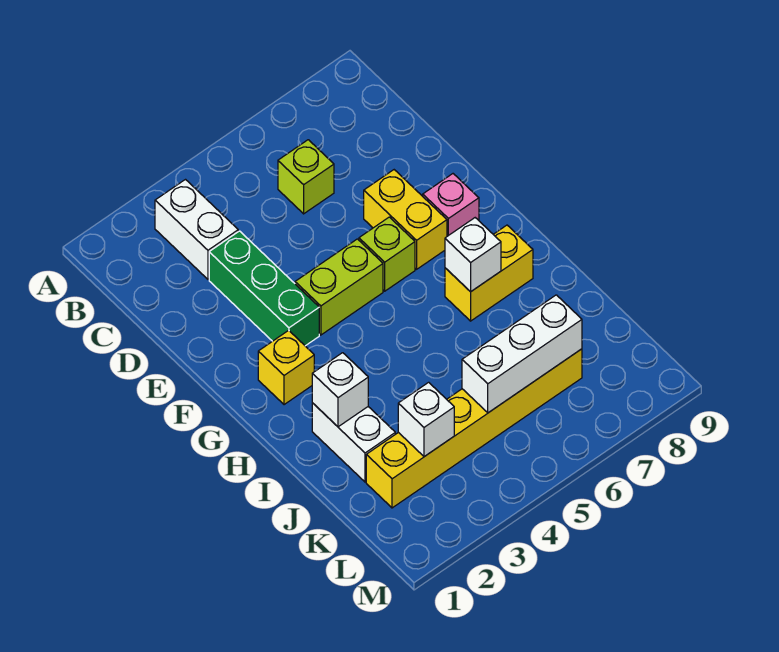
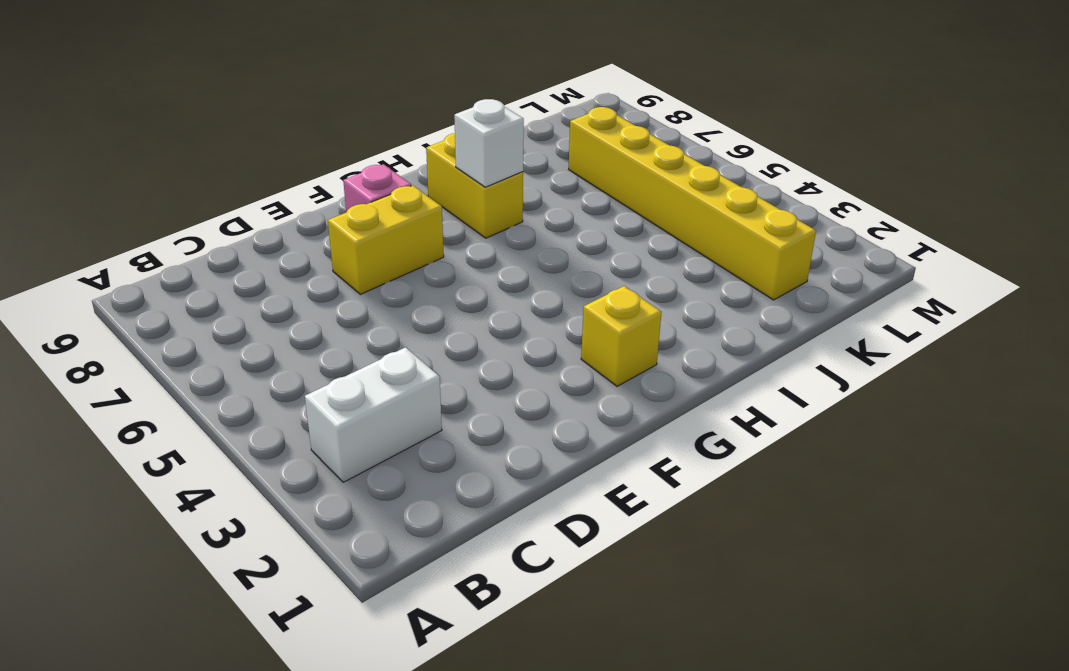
none -> lime 1x1 brick [278,140,334,214]
none -> green 1x3 brick [209,231,319,346]
none -> lime 1x2 brick [295,239,383,335]

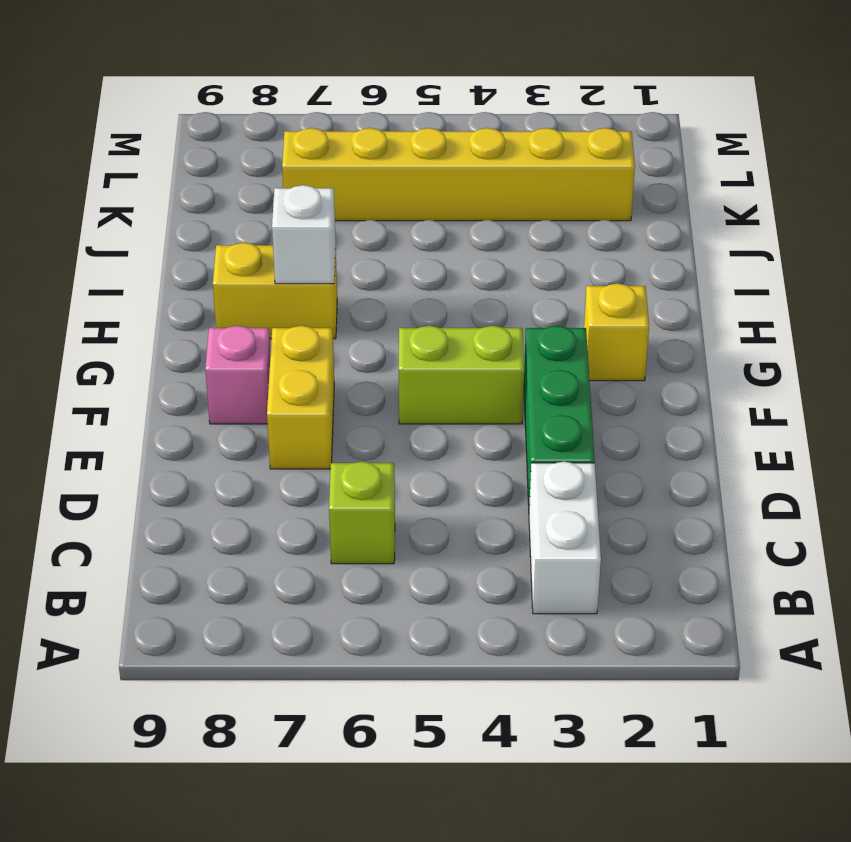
none -> lime 1x1 brick [359,217,415,291]
none -> white 1x2 brick [312,403,395,482]
none -> white 1x1 brick [312,353,368,427]

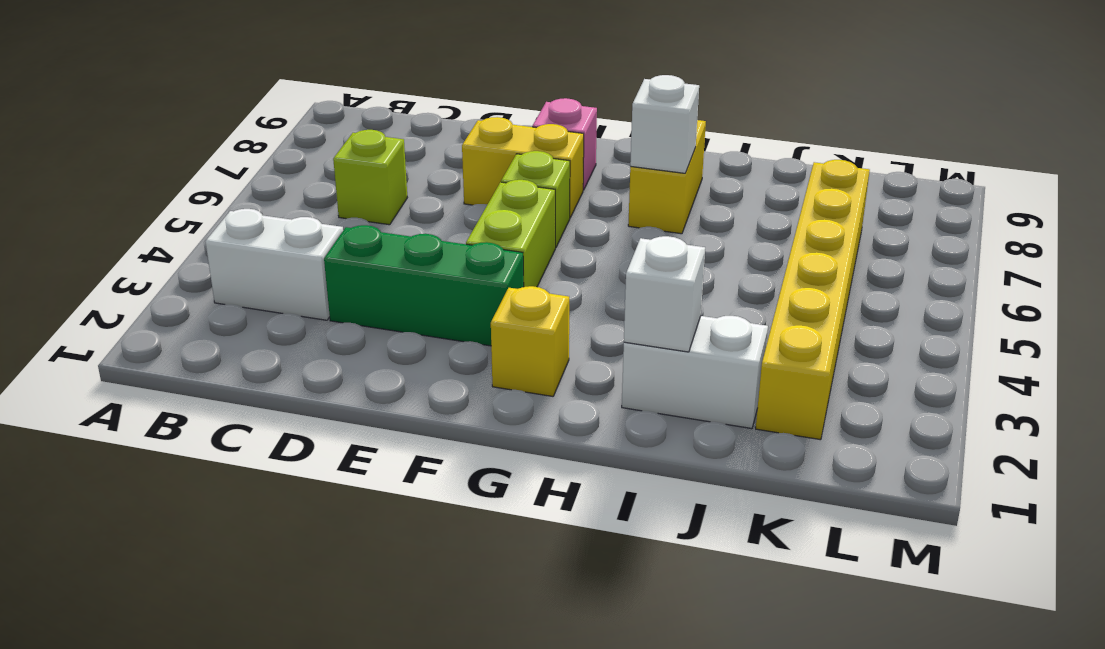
none -> white 1x1 brick [398,382,454,457]
none -> white 1x3 brick [462,295,582,413]

